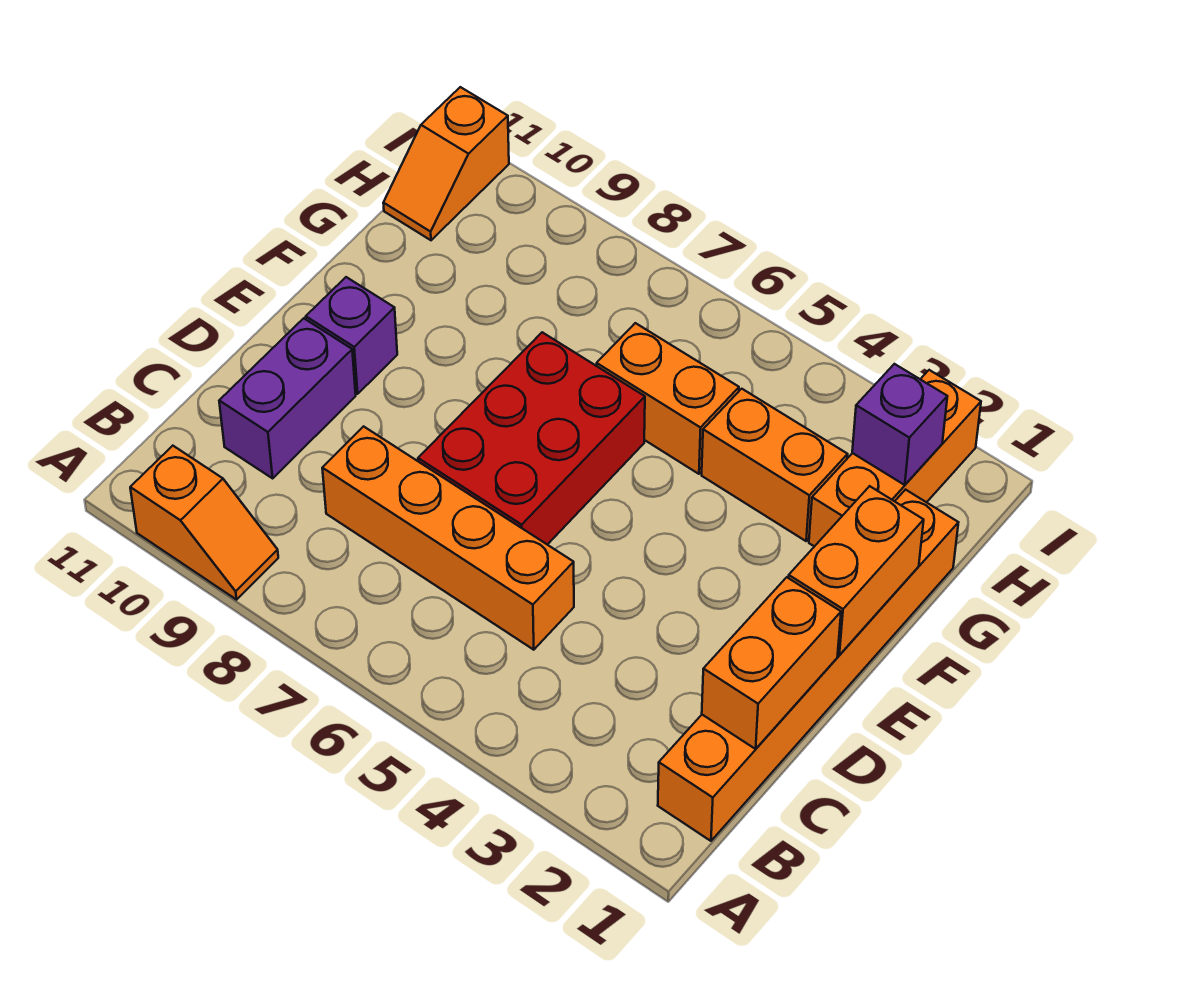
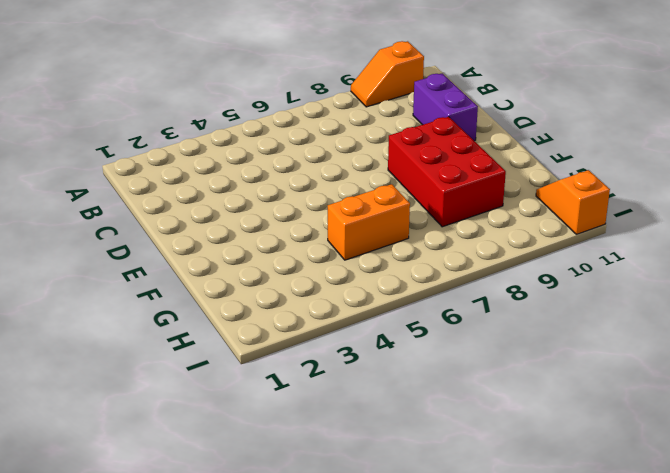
red 2x3 brick [388,117,506,227] -> red 2x3 brick moved to [418,332,645,545]
none -> orange 1x6 brick [658,490,958,841]
none -> orange 1x4 brick [322,426,574,650]
none -> purple 1x1 brick [306,277,397,394]

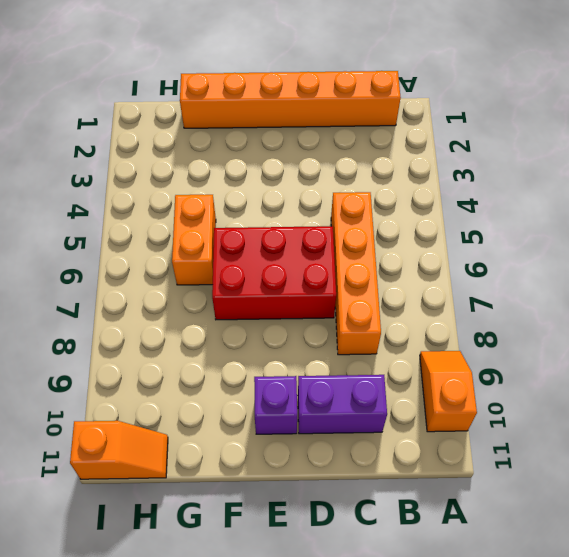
none -> orange 1x3 brick [809,370,981,546]
none -> orange 1x2 brick [702,389,848,541]
none -> orange 1x2 brick [702,577,841,749]

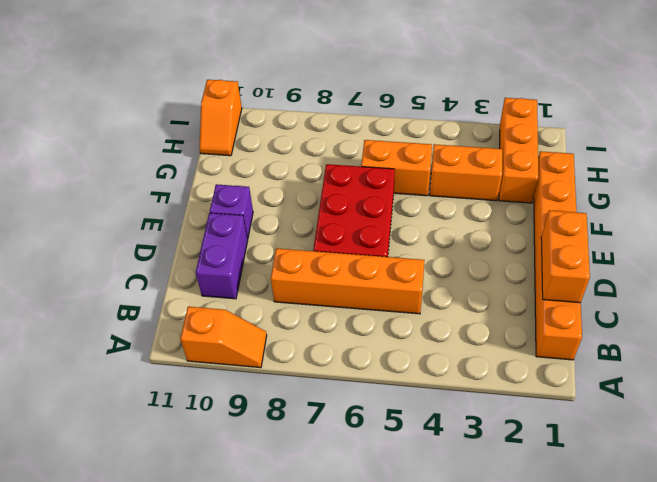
none -> orange 1x2 brick [789,486,924,655]
none -> purple 1x1 brick [852,364,947,485]

